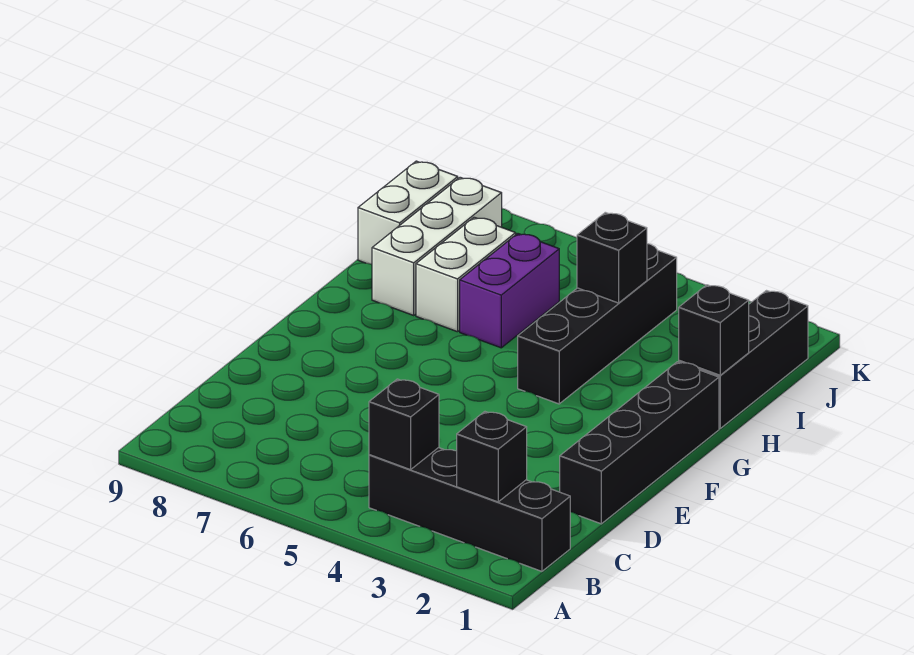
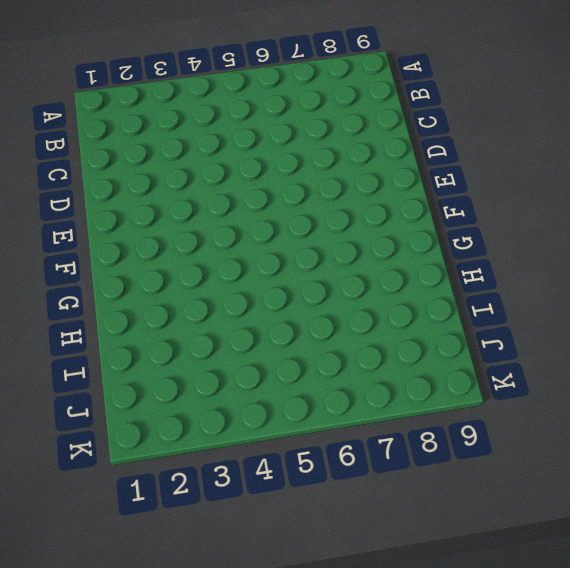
none -> black 1x4 brick [369,448,570,571]
none -> black 1x4 brick [560,362,719,524]
none -> black 1x4 brick [518,244,677,404]

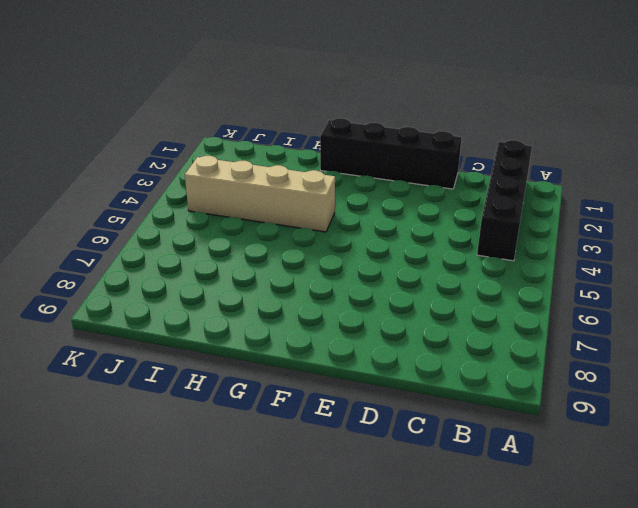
tan 1x4 brick [185,156,335,232] -> black 1x4 brick [518,244,677,404]
none -> black 1x3 brick [679,291,808,428]
none -> purple 1x2 brick [460,234,559,348]
none -> white 1x2 brick [416,217,516,332]

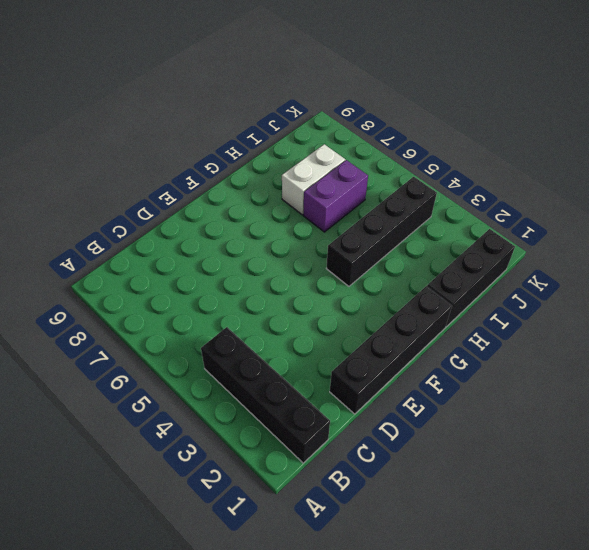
none -> white 1x3 brick [372,177,502,315]
none -> white 1x2 brick [358,161,458,264]
none -> black 1x1 brick [457,412,527,502]

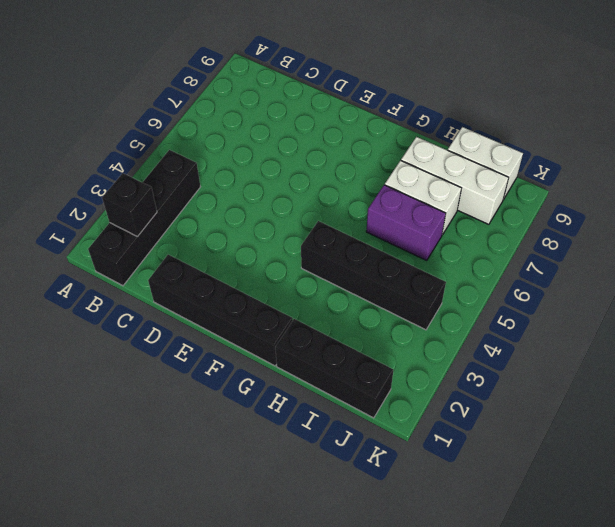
none -> black 1x1 brick [369,379,439,470]
none -> black 1x1 brick [679,285,749,375]
none -> black 1x1 brick [577,212,647,303]

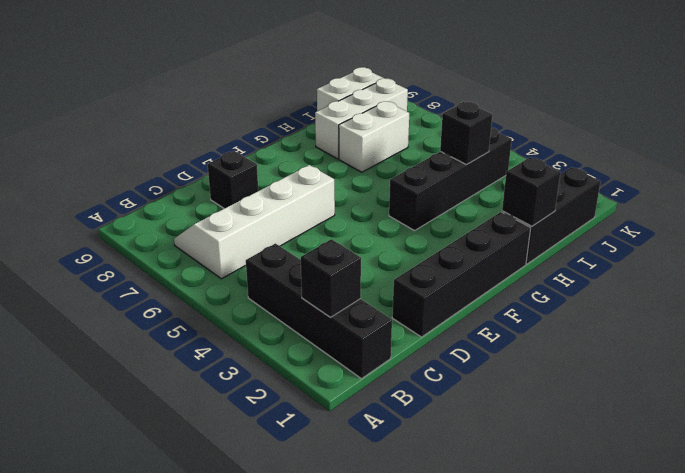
white 2x4 slope [174,165,335,279] -> none
black 1x1 brick [207,151,258,209] -> black 1x1 brick moved to [369,379,439,470]
none -> purple 1x2 brick [460,234,559,348]

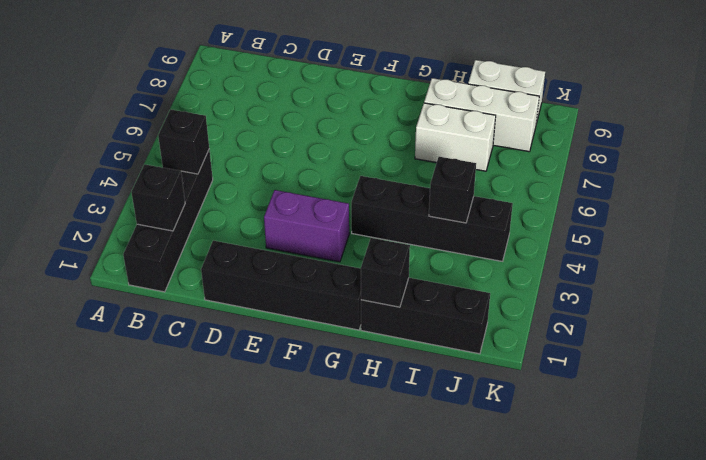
purple 1x2 brick [264,190,349,262] -> purple 1x2 brick moved to [460,234,559,348]

